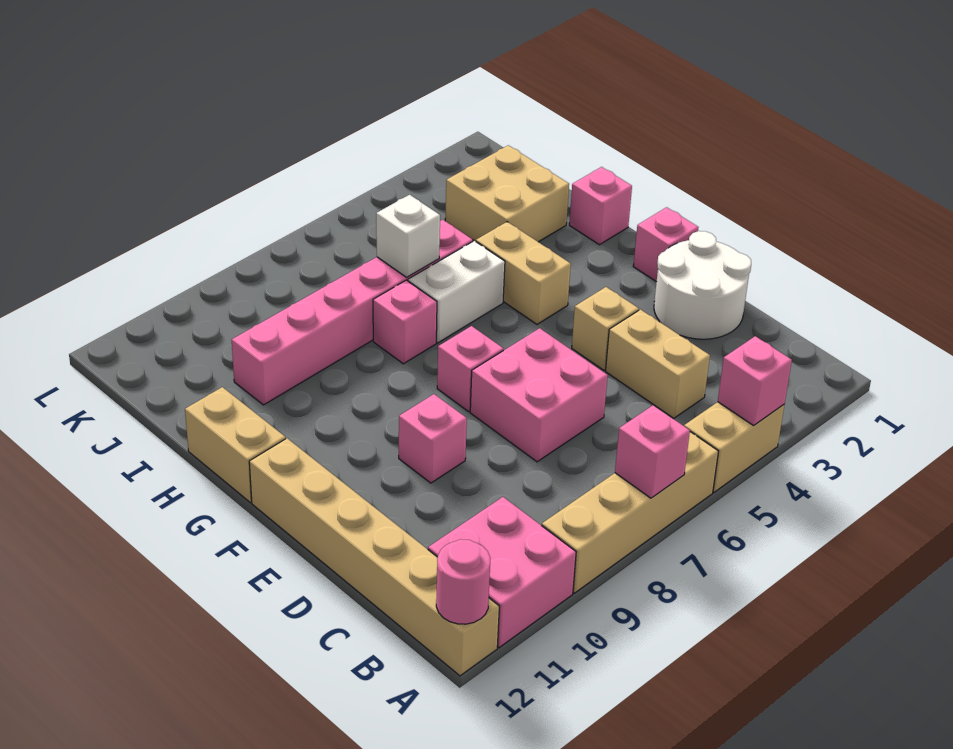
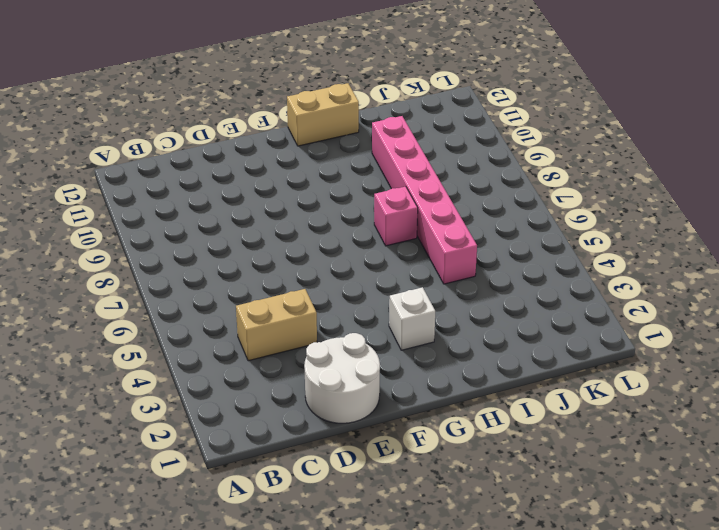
white 1x1 brick [389,287,435,350] -> white 1x1 brick moved to [376,195,440,277]
none -> tan 1x2 brick [684,402,784,492]
none -> tan 1x4 brick [542,432,718,593]
none -> pink 2x2 brick [428,497,576,648]

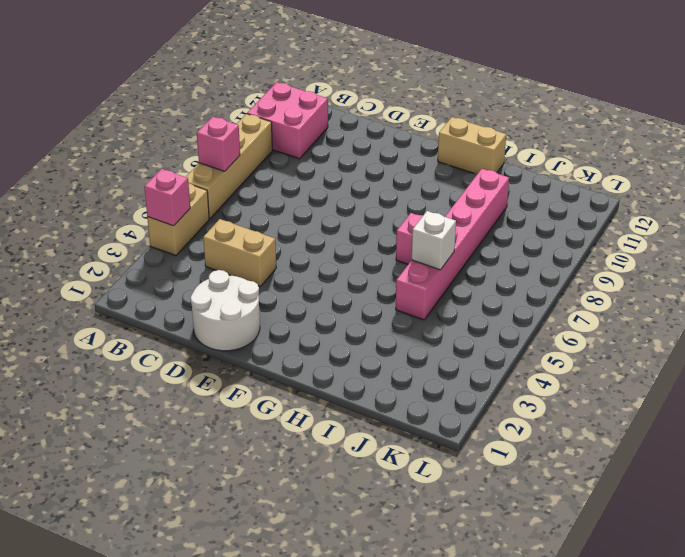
none -> tan 1x6 brick [249,438,499,676]
none -> pink 2x2 brick [470,328,608,462]
none -> tan 1x1 brick [572,287,639,370]

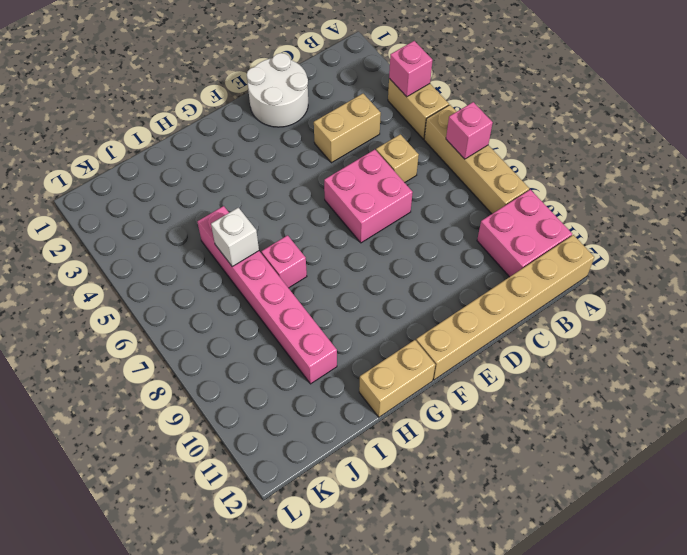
tan 1x1 brick [376,134,419,183] -> tan 1x1 brick moved to [572,287,639,370]
none -> pink 1x1 brick [399,394,467,483]
none -> pink 1x1 brick [633,207,698,282]
none -> pink 1x1 brick [437,326,504,411]

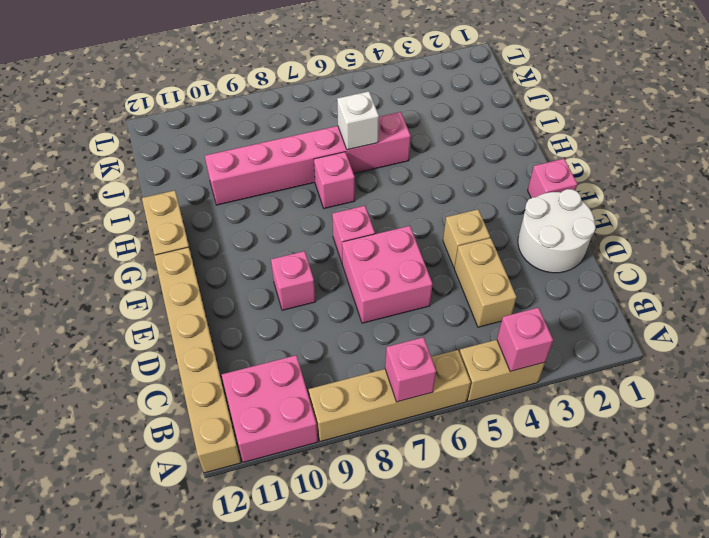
none -> tan 1x2 brick [476,222,571,324]
none -> pink 1x1 brick [569,167,632,245]
none -> white 1x2 brick [408,241,505,343]

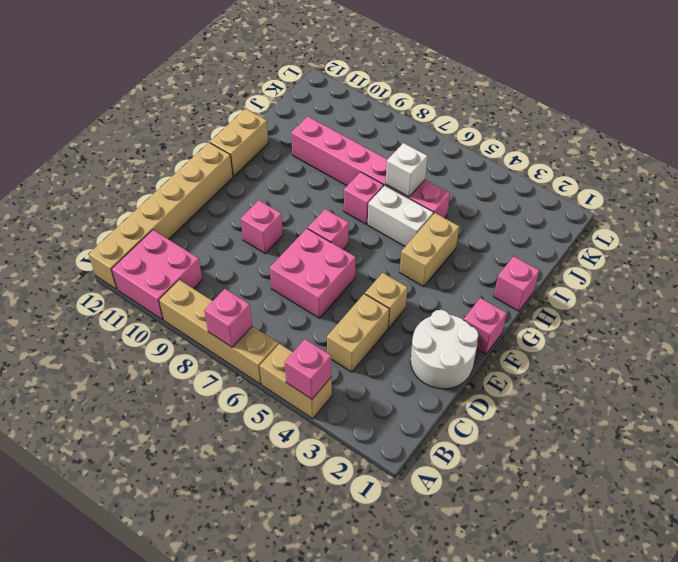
none -> tan 2x2 brick [445,145,569,242]
none -> pink 1x1 round brick [436,539,490,624]

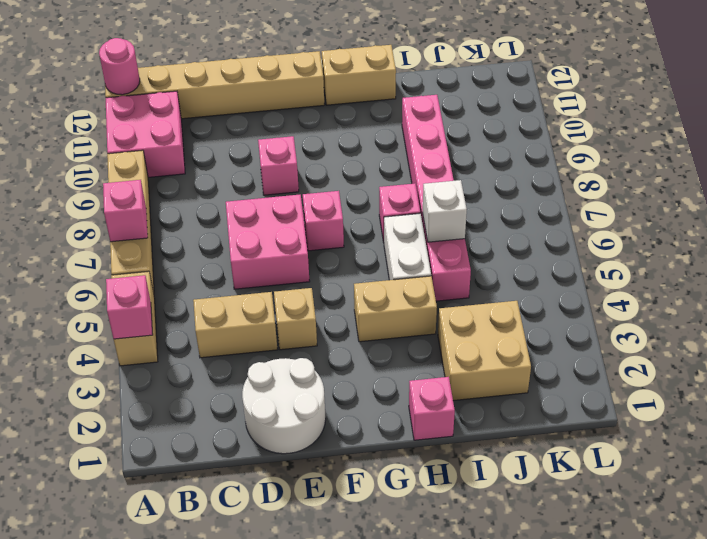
none -> pink 1x1 brick [633,207,698,282]

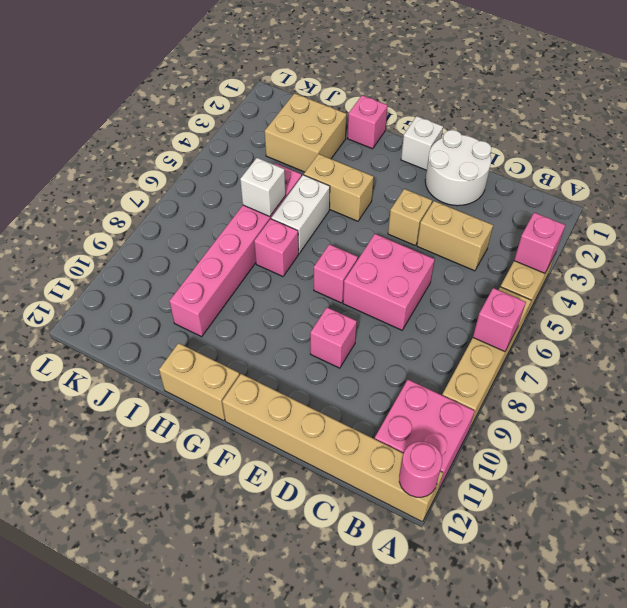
white 1x1 brick [401,116,443,170] -> pink 1x1 brick [633,207,698,282]

